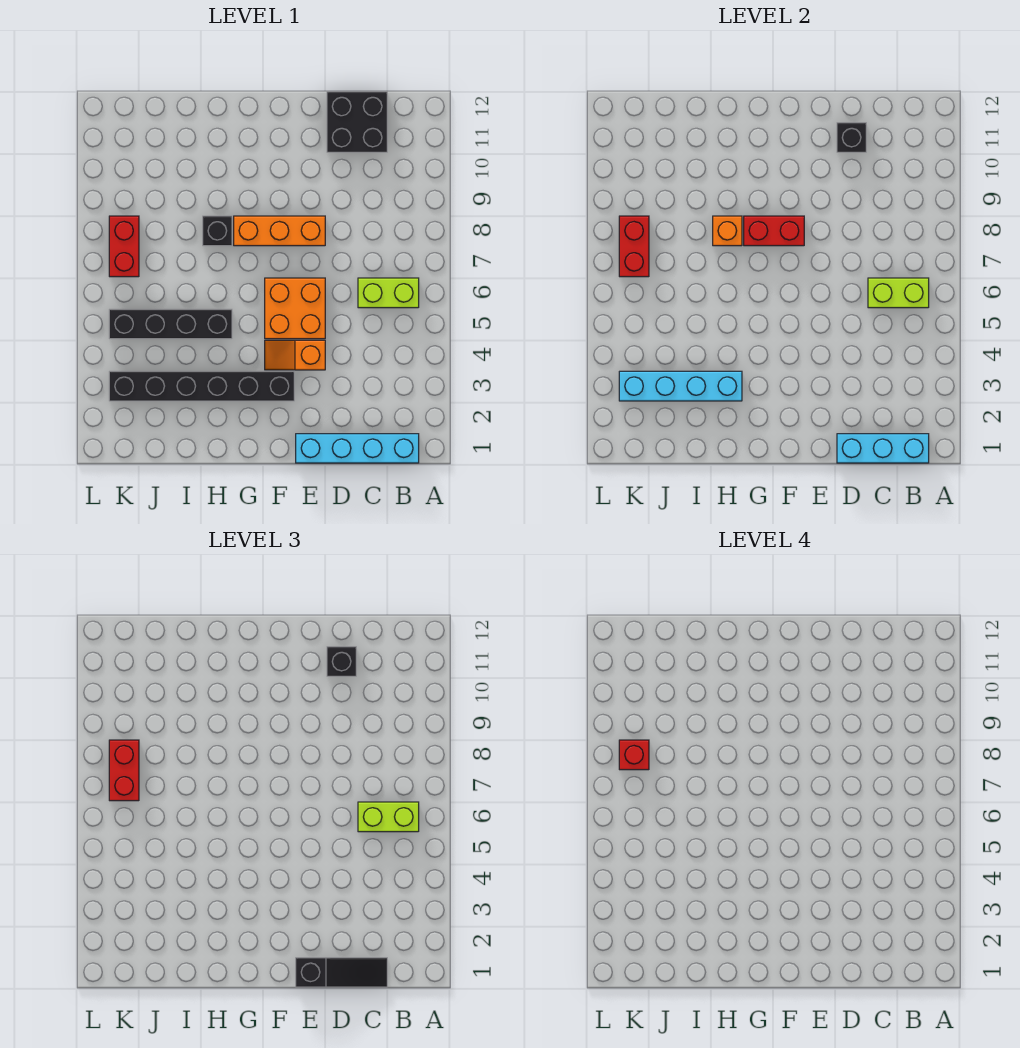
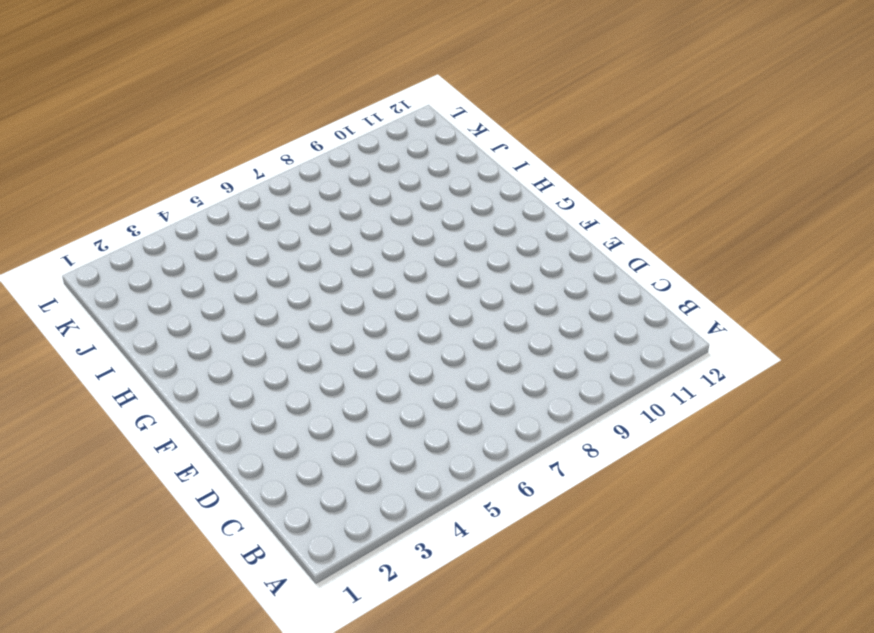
none -> cyan 1x4 brick [296,434,419,463]
none -> lime 1x2 brick [358,278,419,308]
none -> black 2x2 brick [327,92,387,152]

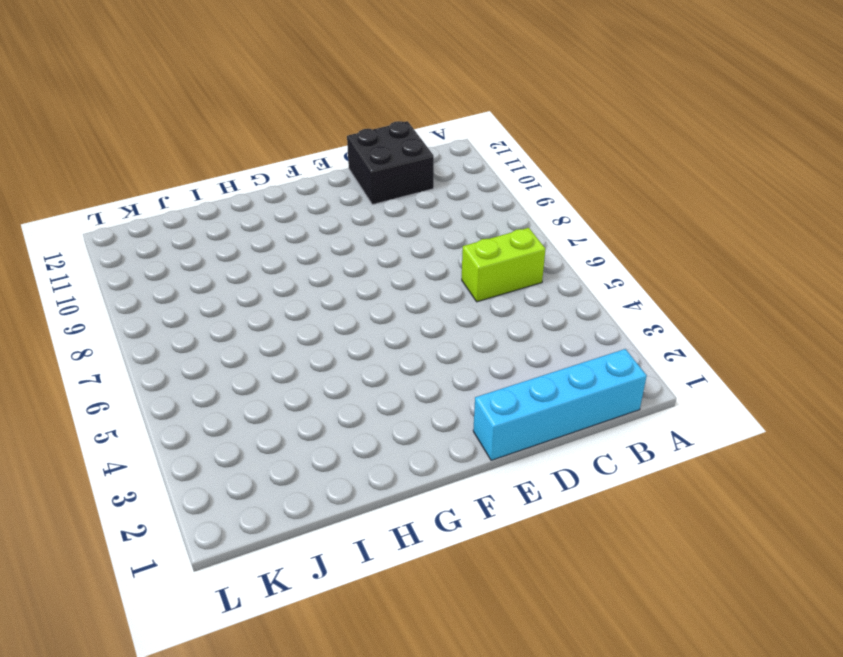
none -> orange 1x2 slope [265,340,325,370]
none -> orange 2x2 brick [265,278,325,339]
none -> orange 1x3 brick [234,216,325,246]

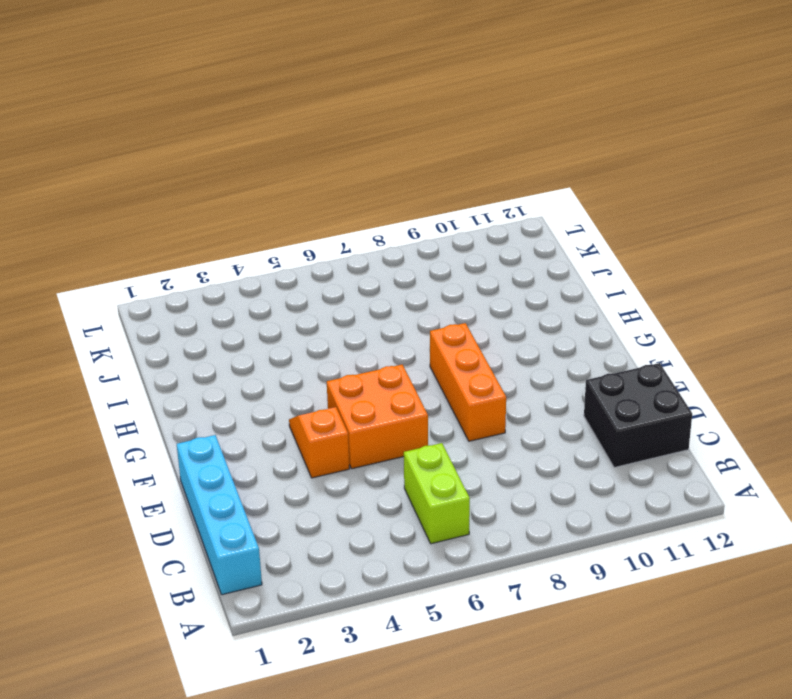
none -> black 1x6 brick [109,371,294,401]
none -> black 1x4 brick [109,309,232,339]
none -> black 1x1 brick [203,216,232,246]

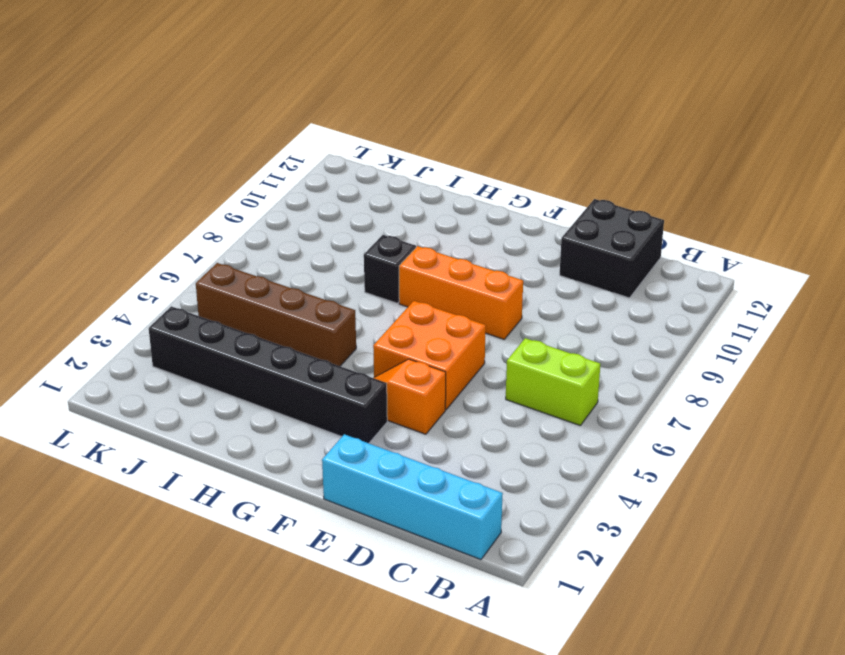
brown 1x4 brick [196,263,356,366] -> black 1x4 brick [109,309,232,339]
none -> red 1x2 brick [109,216,139,277]
none -> cyan 1x3 brick [837,434,929,463]
none -> lime 1x2 brick [868,278,929,308]

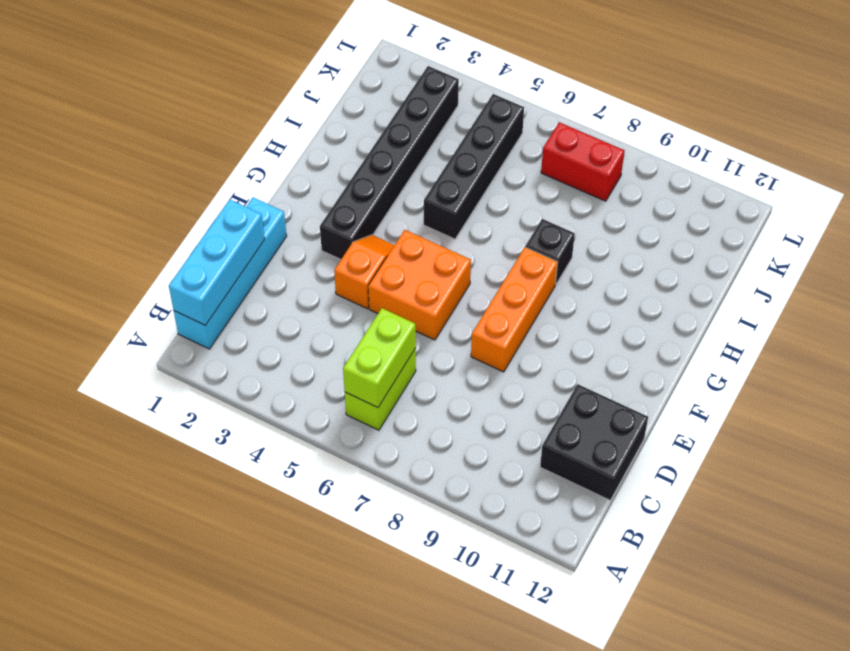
none -> black 1x1 brick [837,123,866,152]
none -> red 1x2 brick [744,216,804,246]
none -> cyan 1x4 brick [619,371,742,401]

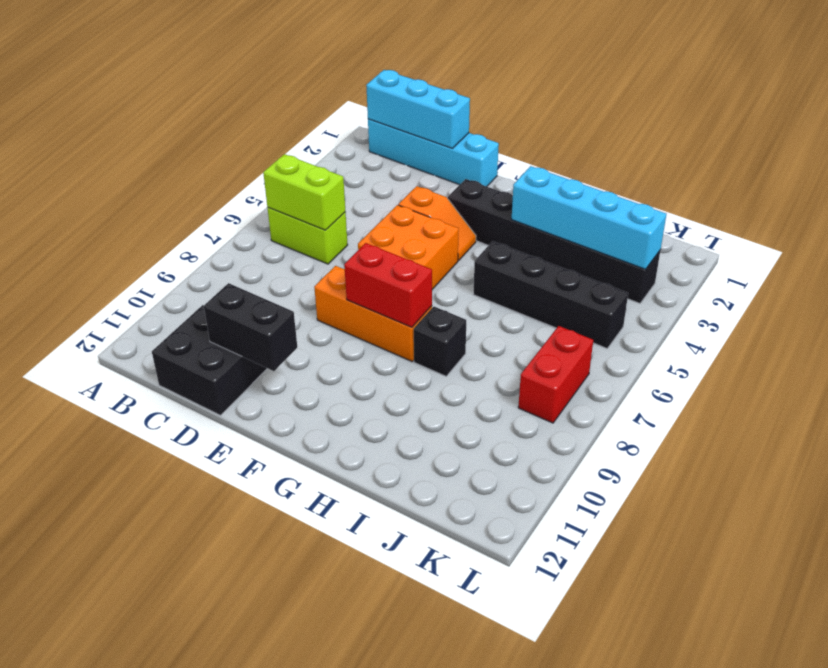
black 1x2 brick [204,283,297,371] -> black 1x1 brick [837,123,866,152]
none -> orange 1x1 brick [713,216,742,246]
none -> red 1x2 brick [619,216,649,277]
none -> lime 1x2 brick [358,802,419,832]

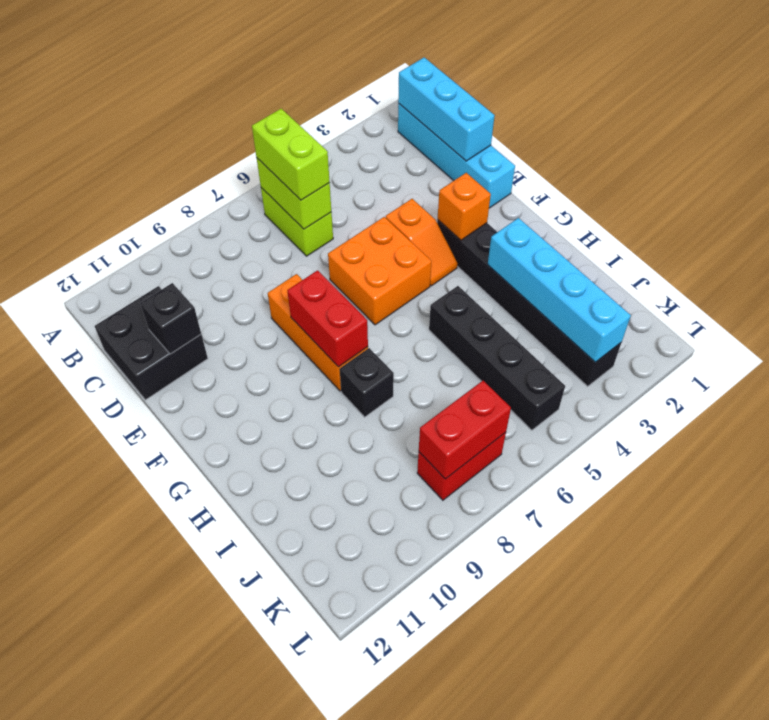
orange 1x1 brick [438,173,491,240] -> orange 1x1 brick moved to [713,216,742,246]
none -> black 1x3 slope [296,958,387,987]
none -> black 1x1 brick [327,647,356,676]
none -> red 1x2 brick [109,740,139,801]

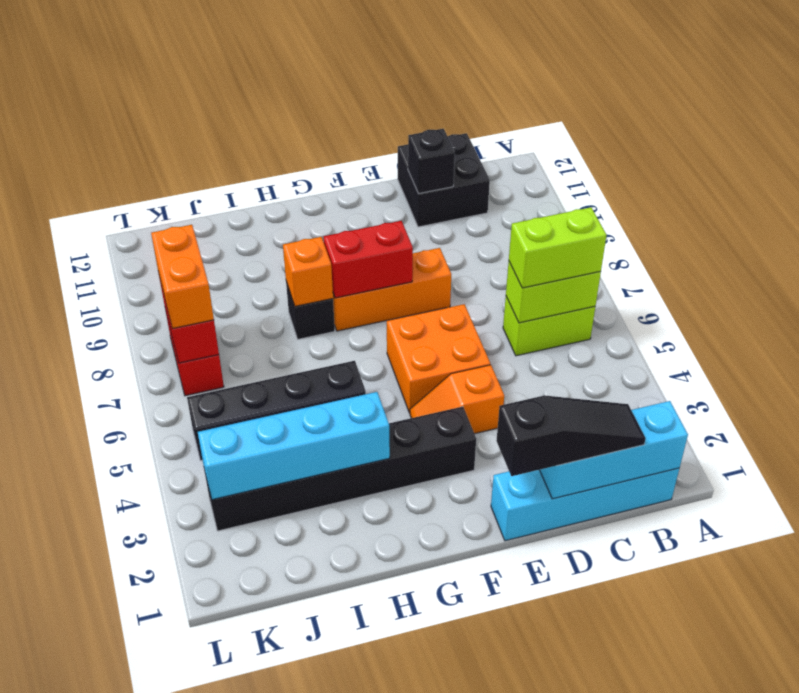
orange 1x2 brick [151,225,214,329] -> red 1x2 brick [109,740,139,801]
none -> black 1x1 brick [327,647,356,676]
none -> red 1x1 brick [619,740,649,770]

